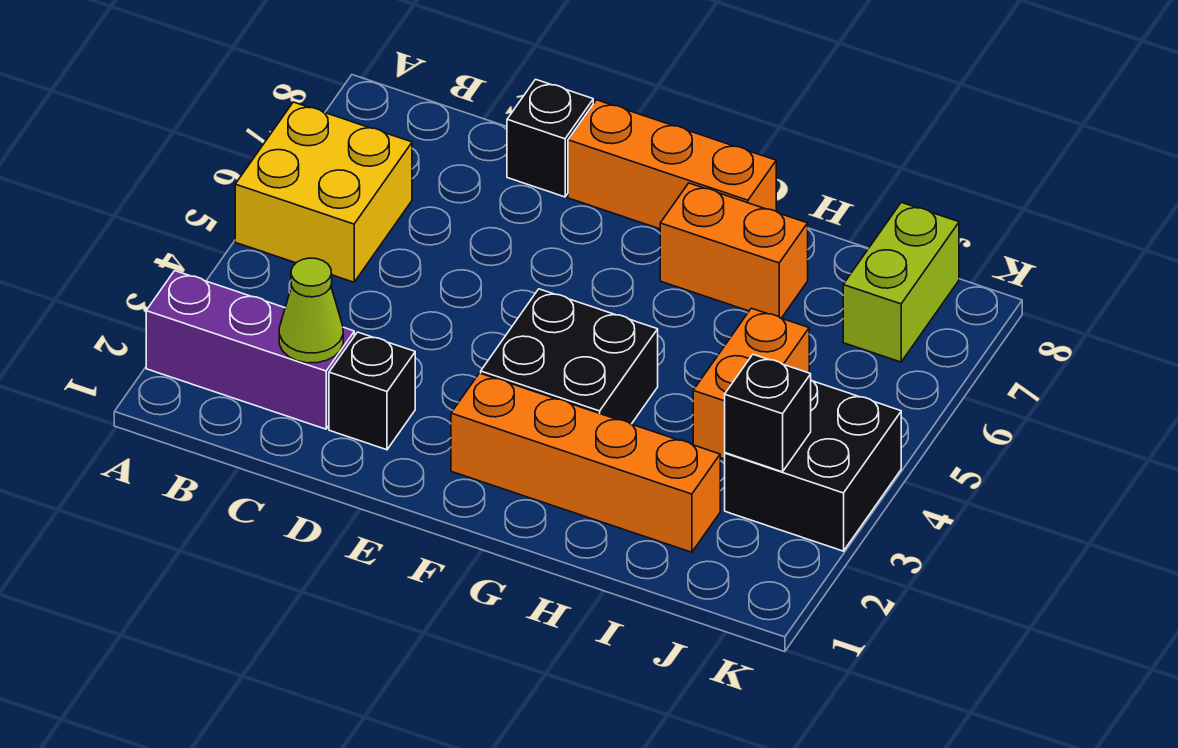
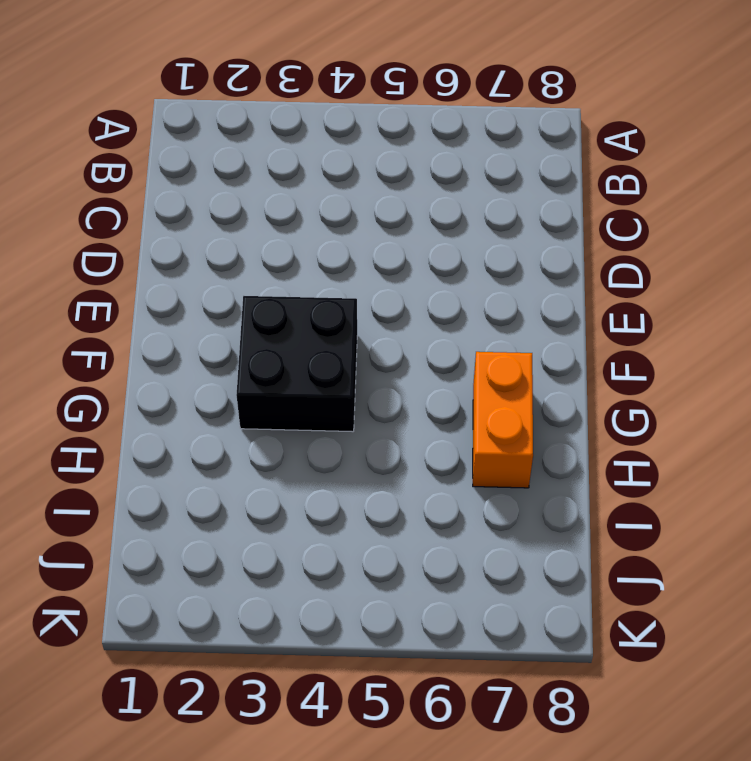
none -> purple 1x3 brick [146,271,354,429]
none -> yellow 2x2 brick [235,102,412,282]
none -> black 1x1 brick [329,332,415,450]

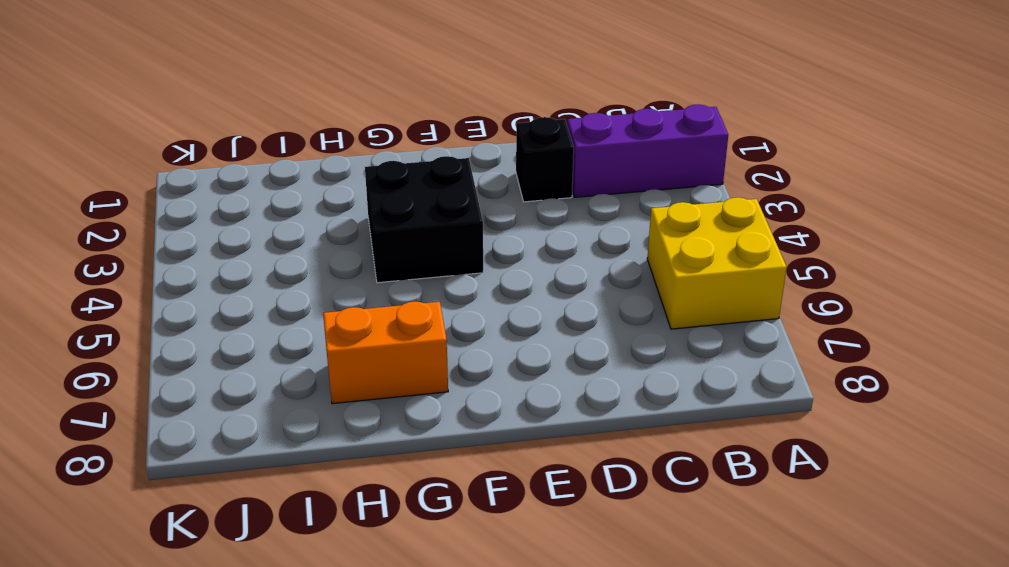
none -> black 1x1 brick [507,79,593,197]
none -> orange 1x3 brick [568,100,776,229]
none -> orange 1x4 brick [451,373,720,552]

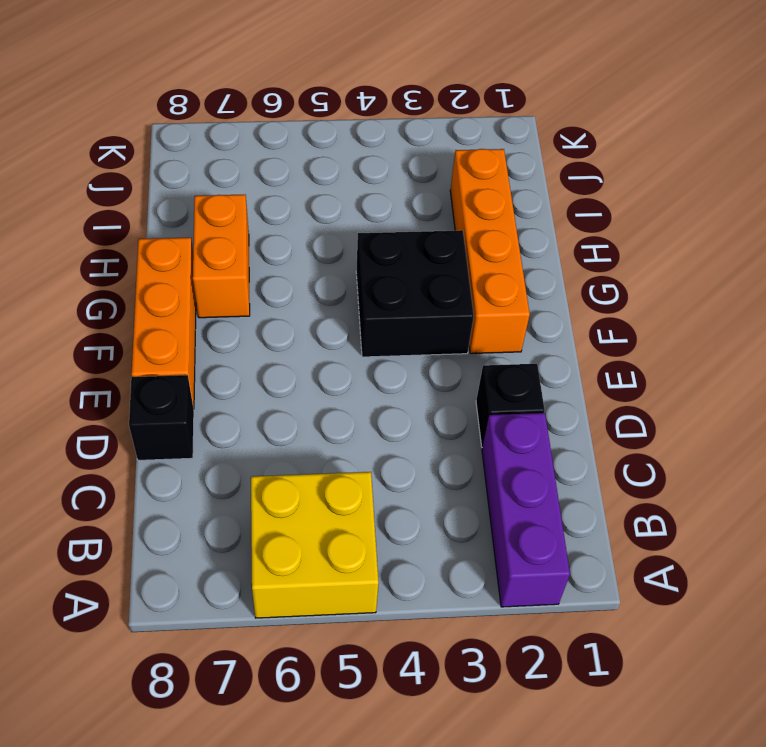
none -> orange 1x2 brick [693,308,809,459]
none -> black 2x2 brick [725,380,901,551]
none -> lime 1x2 brick [843,202,959,362]

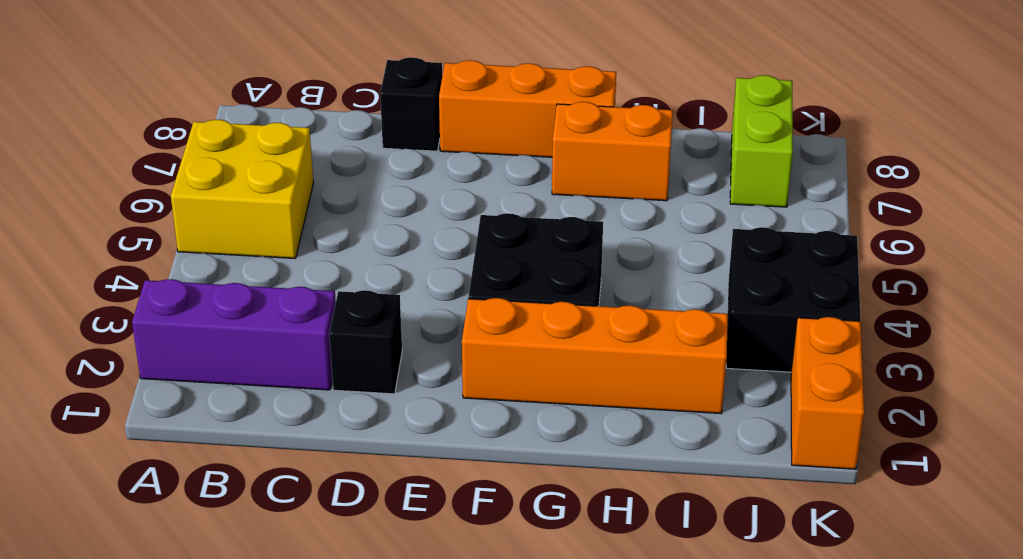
orange 1x2 brick [791,317,864,469] -> orange 1x2 brick moved to [693,308,809,459]
none -> lime 1x1 cone [279,258,343,363]
none -> black 1x1 brick [725,354,811,472]

